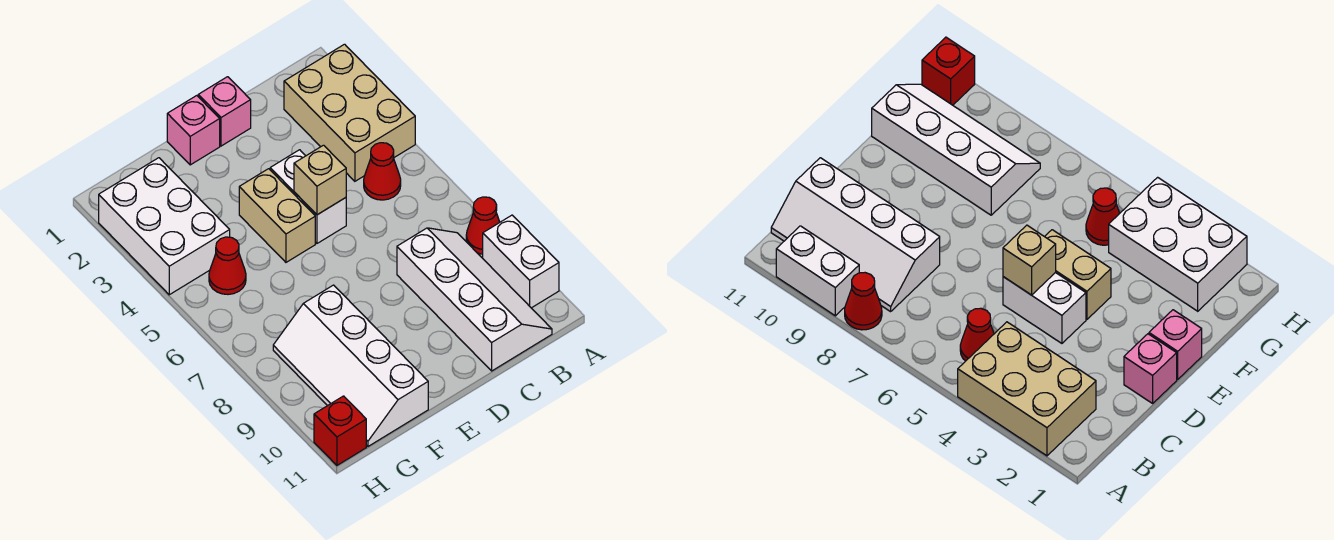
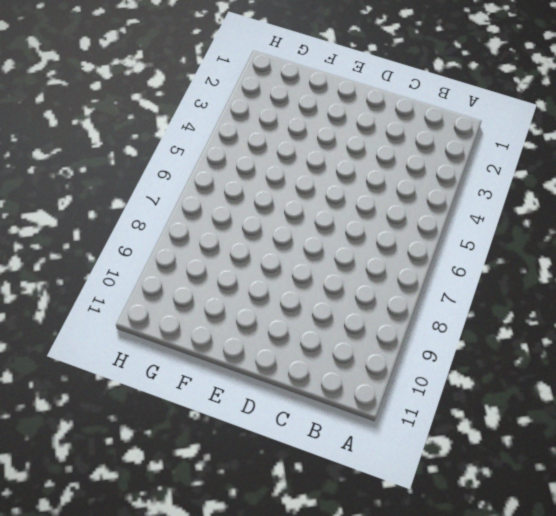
none -> tan 2x3 brick [284,44,415,181]
none -> red 1x1 cone [466,197,500,254]
none -> white 1x2 brick [483,215,559,308]

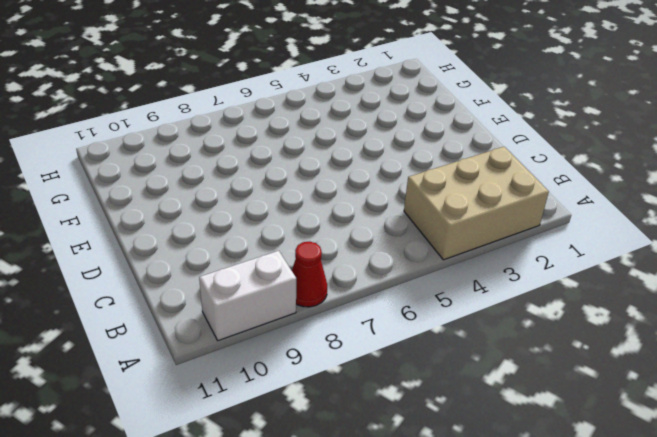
none -> red 1x1 cone [364,143,401,200]
none -> white 2x4 slope [397,228,552,371]
none -> pink 1x1 brick [198,77,251,146]

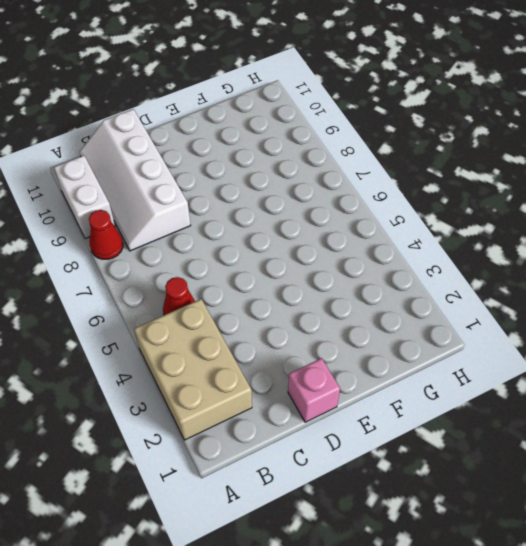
none -> white 1x2 brick [270,150,346,243]
none -> pink 1x1 brick [167,96,220,165]
none -> tan 1x2 brick [239,169,315,262]

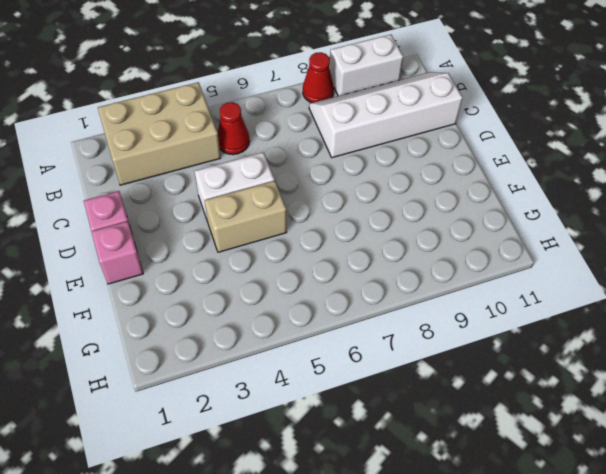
none -> white 2x4 slope [273,285,428,446]
none -> white 2x3 brick [99,158,230,295]
none -> red 1x1 cone [209,237,246,294]

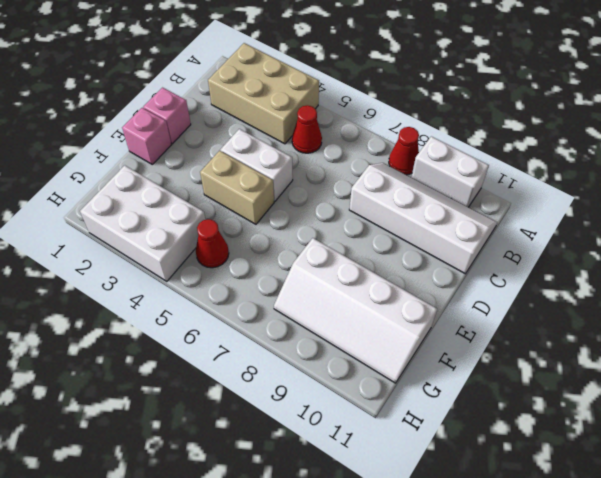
none -> red 1x1 brick [314,396,366,465]
none -> tan 1x1 brick [294,145,346,215]

